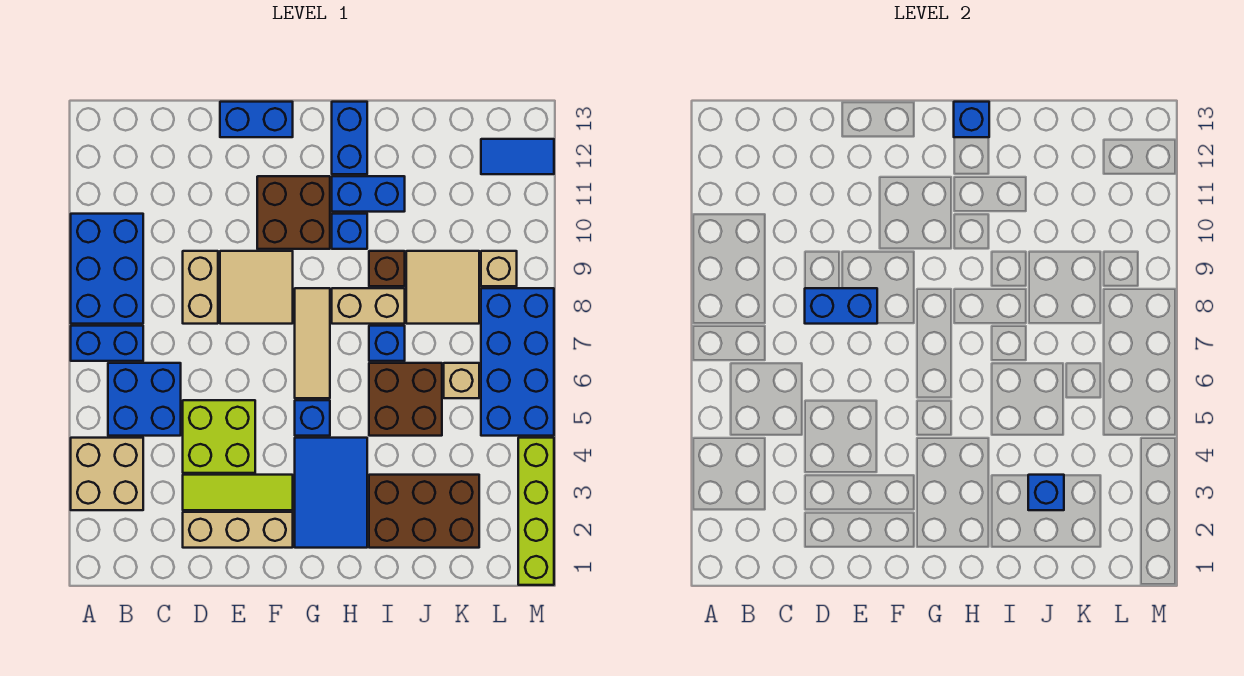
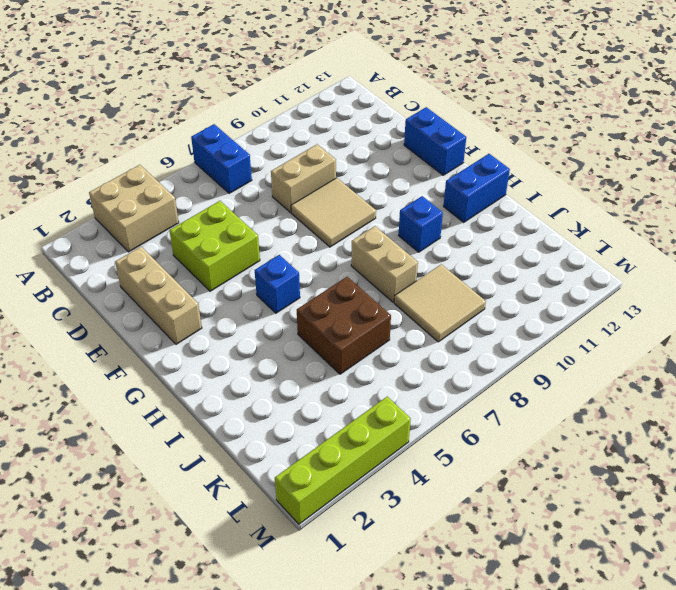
none -> blue 2x3 brick [71,214,143,324]
none -> blue 2x2 brick [108,363,181,436]
none -> lime 1x3 tile [183,475,293,510]
none -> brown 2x2 brick [257,176,330,249]

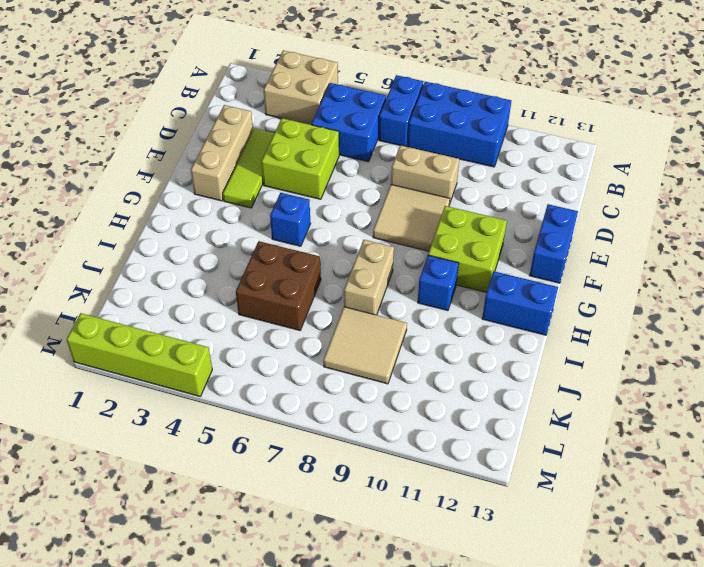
lime 2x2 brick [428,206,507,292] -> brown 2x2 brick [257,176,330,249]
none -> blue 2x3 tile [295,438,367,548]
none -> tan 1x3 tile [295,288,330,398]
none -> blue 1x2 brick [332,176,405,212]
none -> brown 2x3 brick [369,475,479,548]

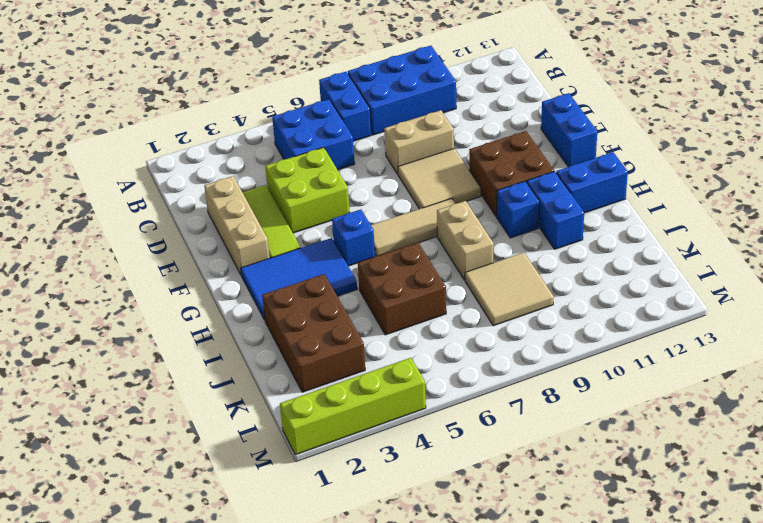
none -> tan 2x2 brick [71,438,143,510]
none -> blue 1x1 brick [369,326,405,361]
none -> brown 1x1 brick [369,251,405,286]
none -> tan 1x1 brick [444,363,479,398]

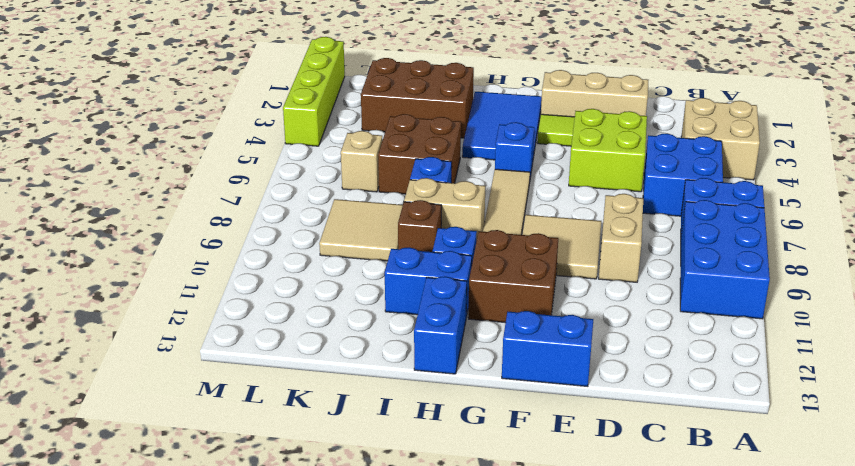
none -> blue 2x4 brick [481,288,554,436]
none -> tan 1x1 brick [481,251,517,286]
none -> blue 1x2 tile [481,139,554,174]
none -> blue 1x2 brick [805,288,877,324]

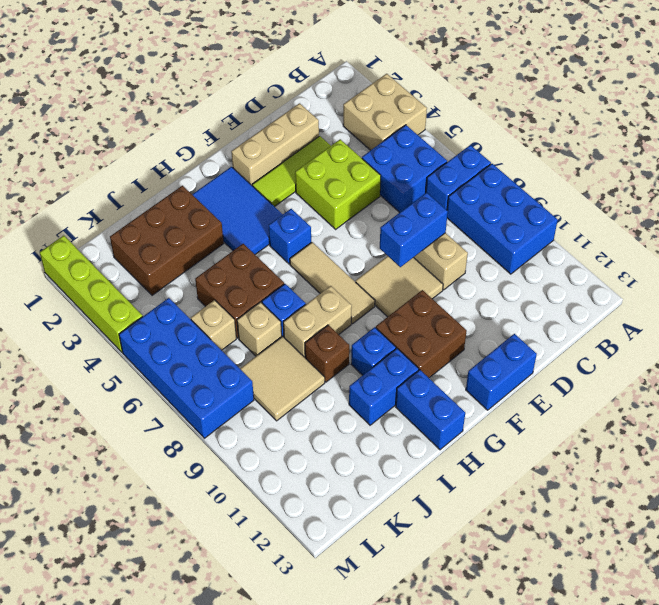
tan 1x1 brick [237,302,282,356] -> tan 1x1 brick moved to [481,251,517,286]
none -> blue 1x2 tile [481,139,554,174]
none -> blue 1x1 brick [954,102,989,137]
none -> blue 1x1 brick [1028,475,1064,510]

